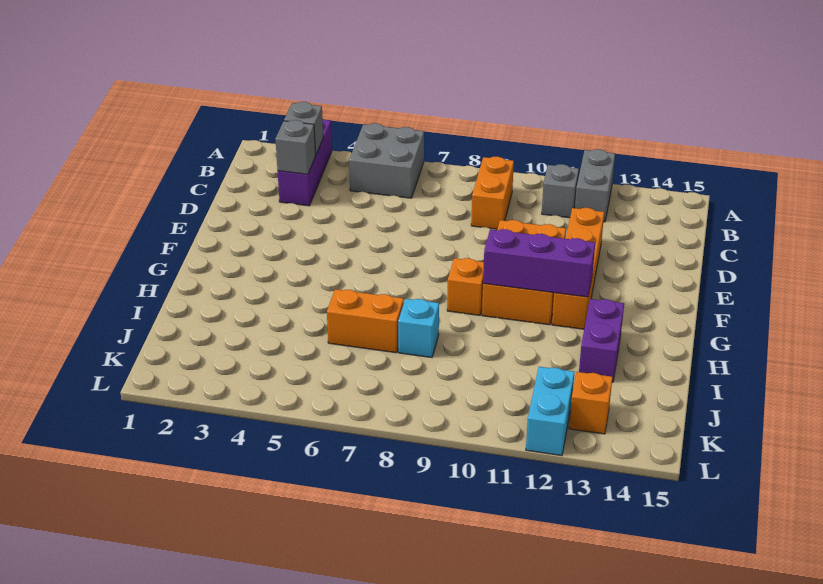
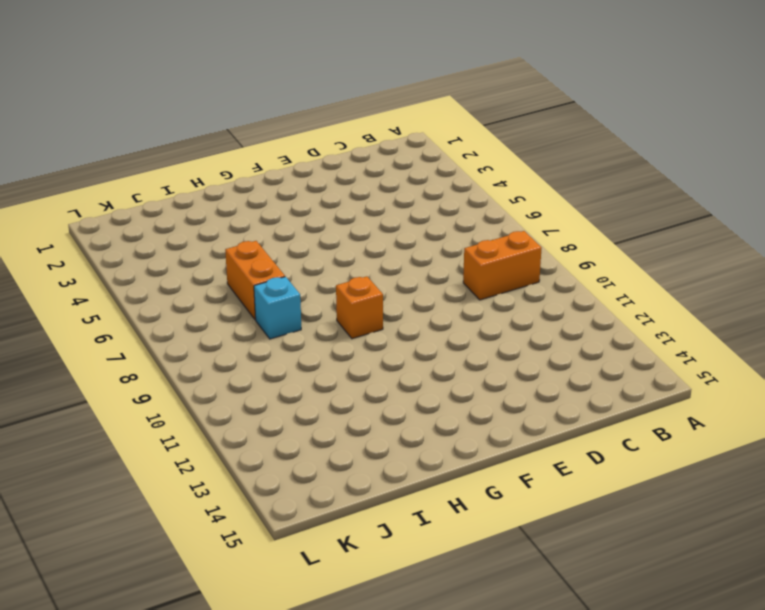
none -> purple 1x3 brick [278,119,332,206]
none -> grey 2x2 brick [349,123,424,198]
none -> grey 1x2 brick [575,149,615,222]

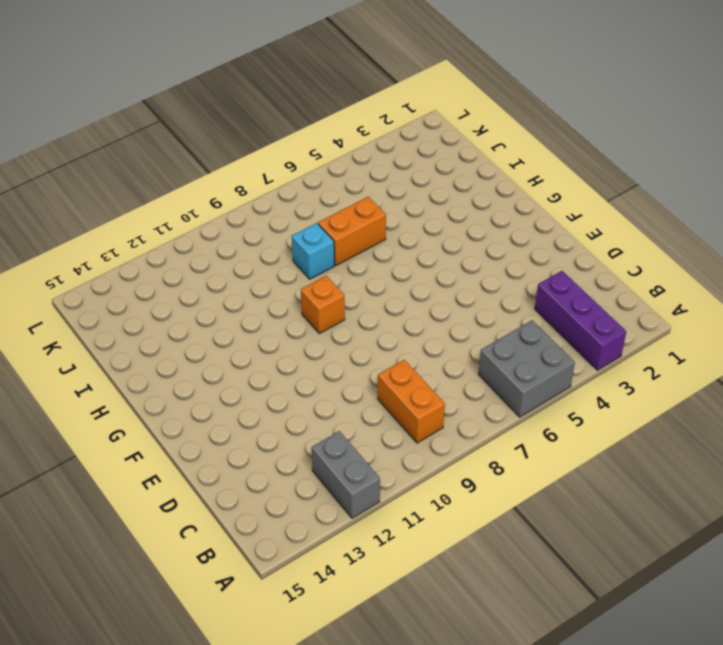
none -> grey 1x1 brick [542,164,579,218]
none -> orange 1x4 brick [552,208,604,329]
none -> orange 2x3 brick [482,220,566,325]

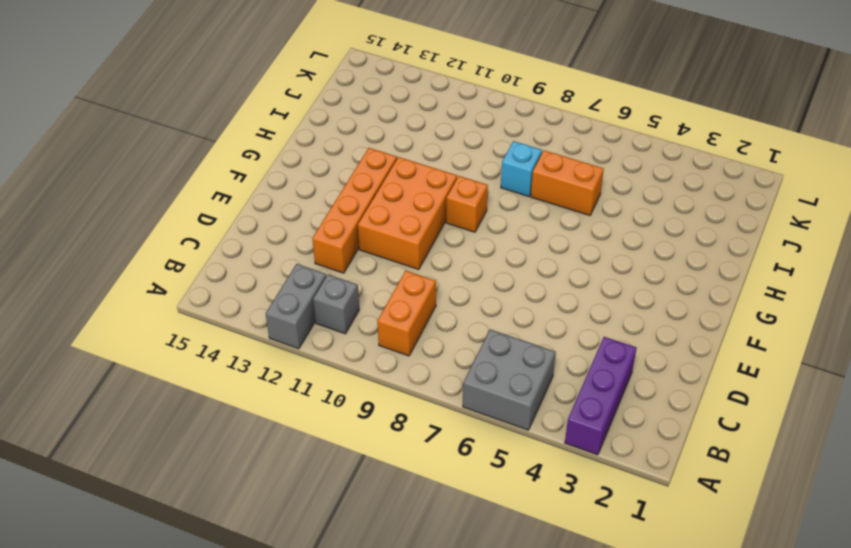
none -> purple 1x2 brick [579,299,624,382]
none -> cyan 1x2 brick [526,367,574,456]
none -> orange 1x1 brick [569,372,612,434]

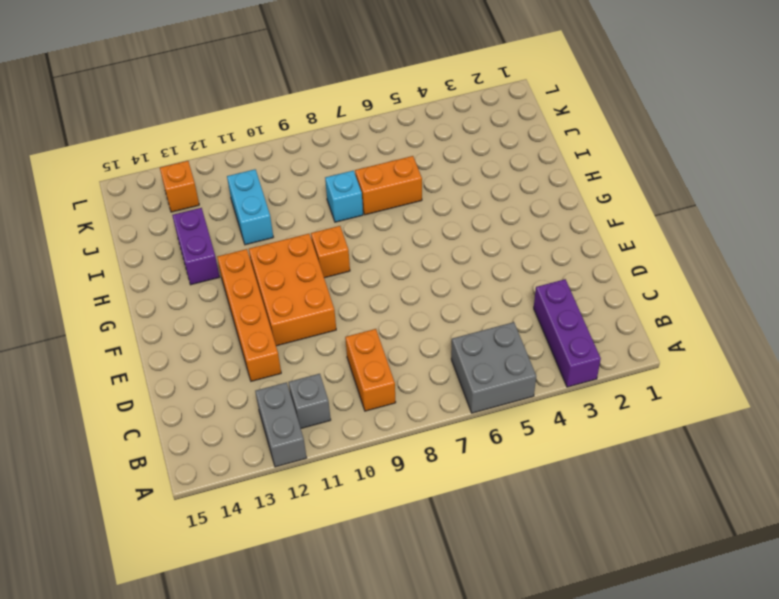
cyan 1x2 brick [227,169,273,245] -> cyan 1x2 brick moved to [526,367,574,456]
none -> grey 1x1 brick [284,102,323,155]
none -> grey 1x1 brick [275,120,316,174]
none -> purple 1x3 brick [483,229,595,297]

